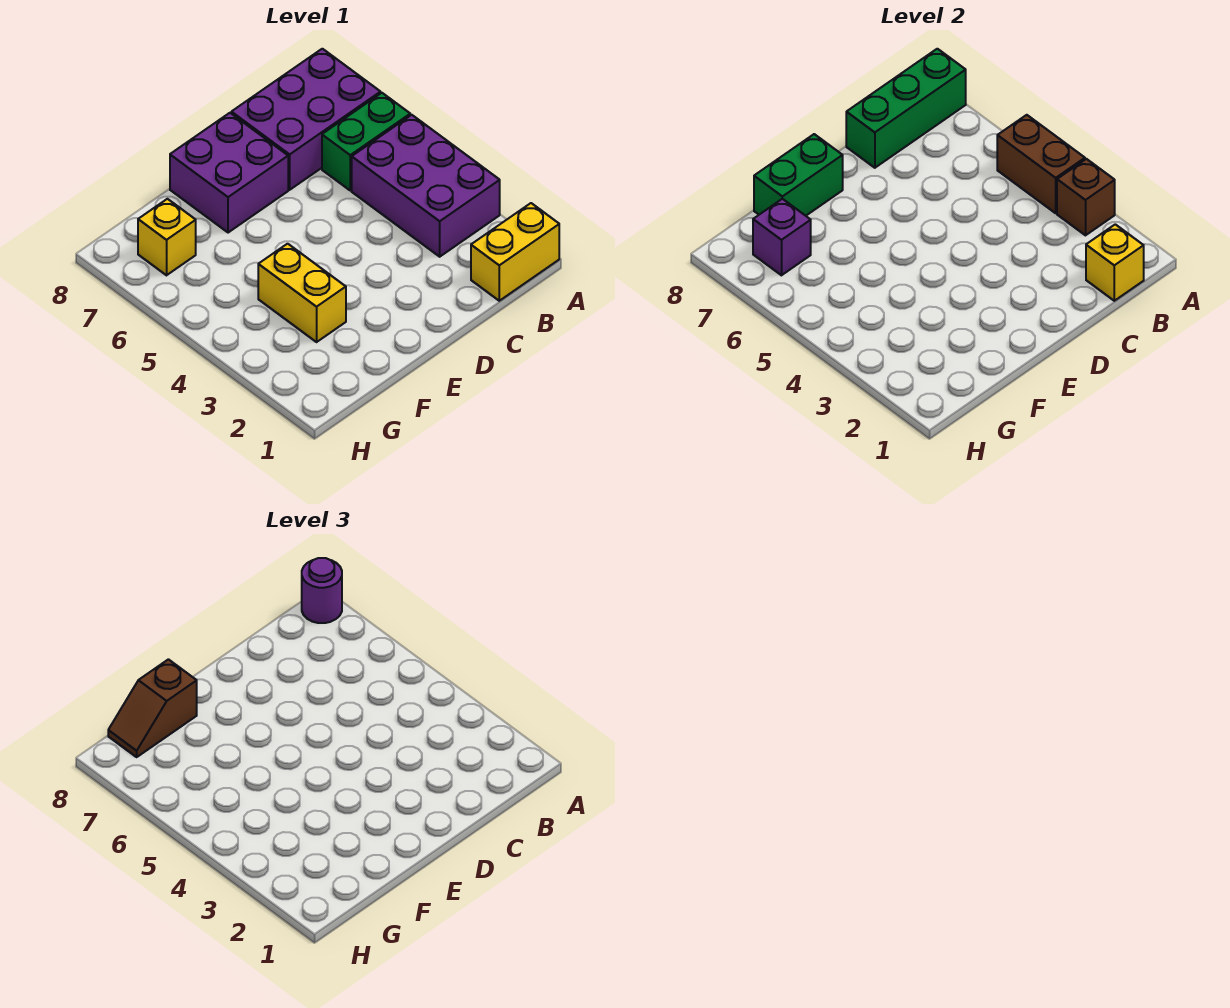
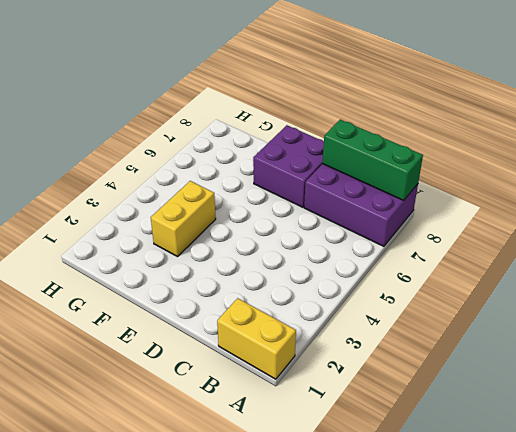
none -> purple 2x3 brick [352,115,500,257]
none -> green 1x2 brick [322,93,410,190]
none -> yellow 1x1 brick [138,199,196,275]

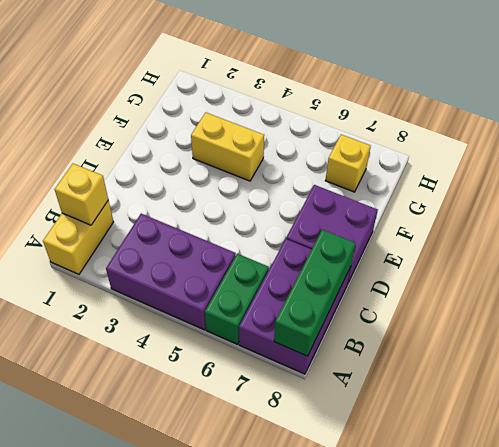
none -> brown 1x1 brick [1057,159,1115,235]
none -> brown 1x2 brick [997,115,1085,213]
none -> green 1x2 brick [754,134,843,216]

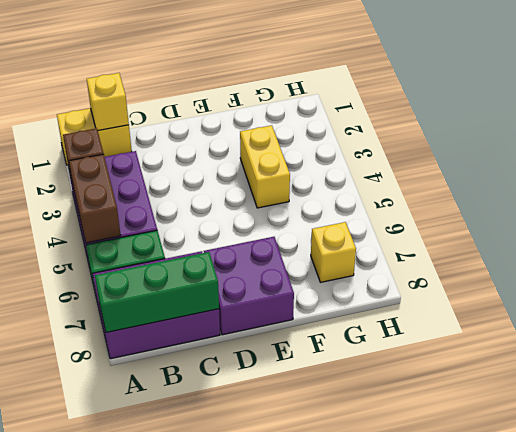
none -> green 1x2 brick [754,134,843,216]
none -> purple 1x1 brick [753,199,811,275]
none -> purple 1x1 round brick [302,558,342,623]

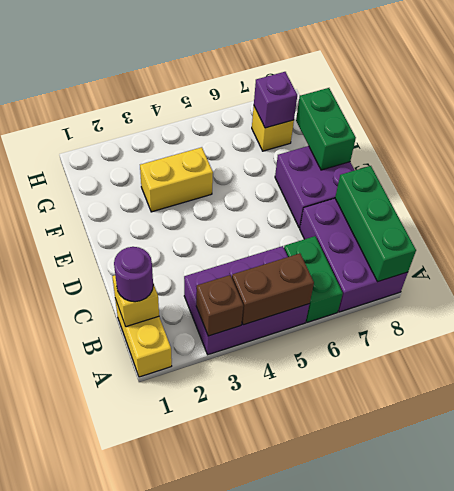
purple 1x1 round brick [114,247,153,302] -> purple 1x1 round brick moved to [302,558,342,623]
none -> brown 1x2 slope [108,659,197,757]

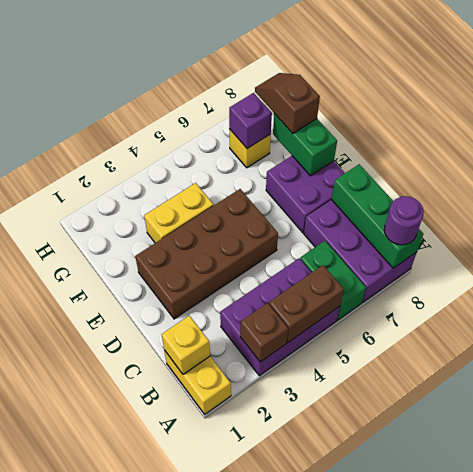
brown 2x4 brick [135,189,278,319] -> none

